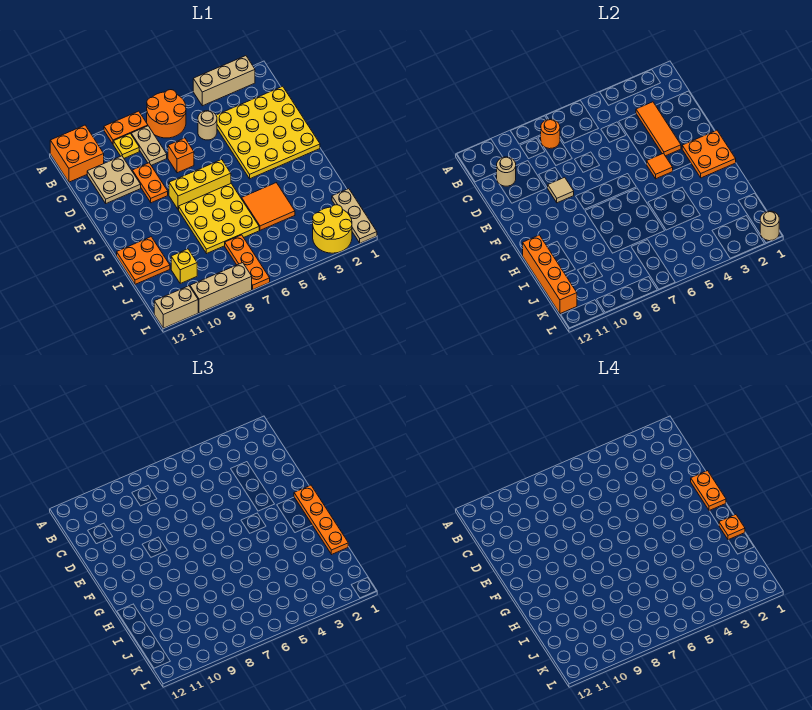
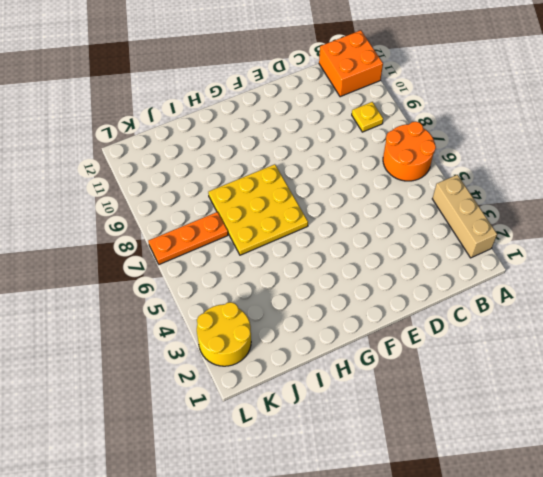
none -> orange 1x2 plate [104,111,148,144]
none -> tan 1x2 plate [131,126,167,165]
none -> yellow 4x4 plate [216,86,320,179]
none -> tan 1x1 round brick [198,111,217,140]

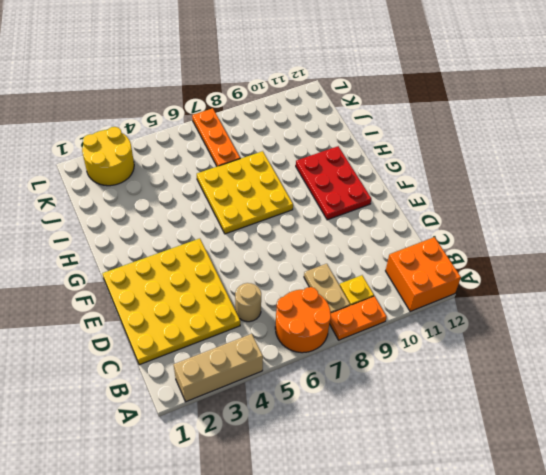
red 2x3 plate [296,146,371,220] -> orange 2x2 plate [117,237,170,284]
none -> tan 2x2 plate [87,156,141,203]
none -> orange 1x1 brick [168,138,194,173]
none -> orange 1x2 plate [132,163,168,203]
none -> yellow 1x3 brick [169,160,231,210]

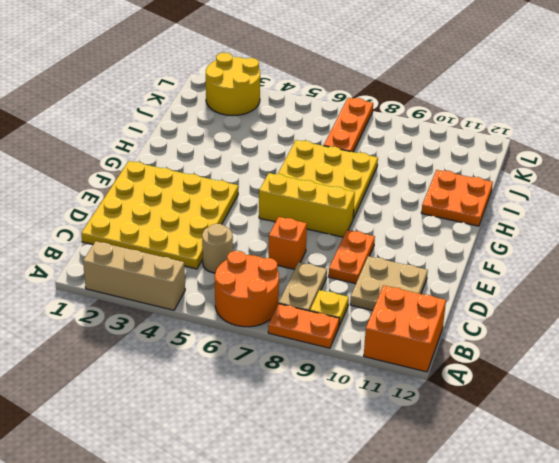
none -> orange 2x2 tile [242,183,295,230]
none -> tan 1x3 plate [332,189,377,243]
none -> yellow 1x1 brick [171,249,197,283]
none -> tan 1x3 brick [190,263,252,313]

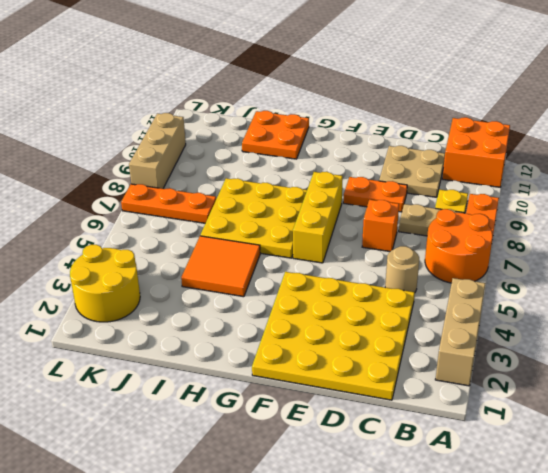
none -> tan 1x3 plate [332,189,377,243]
none -> yellow 1x1 brick [171,249,197,283]
none -> tan 1x2 brick [154,286,198,328]
none -> orange 1x1 round brick [541,119,560,149]

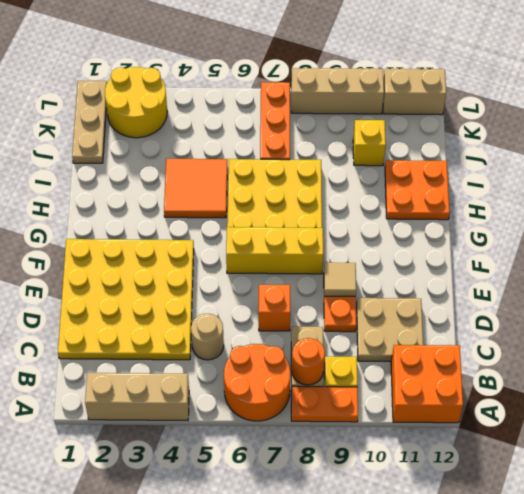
none -> orange 1x3 tile [636,102,681,156]
none -> tan 1x1 round brick [497,157,516,186]
none -> orange 2x2 plate [682,130,736,178]
none -> orange 1x1 tile [647,153,673,179]

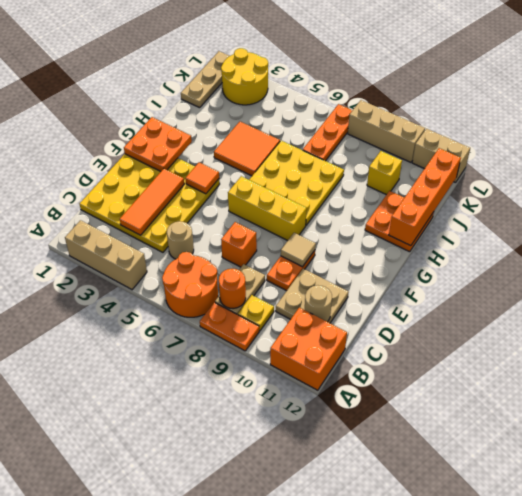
none -> tan 1x1 round brick [760,211,779,241]
none -> orange 1x4 plate [294,485,348,554]
none -> orange 1x2 plate [691,471,726,511]
none -> orange 1x1 plate [719,515,745,540]

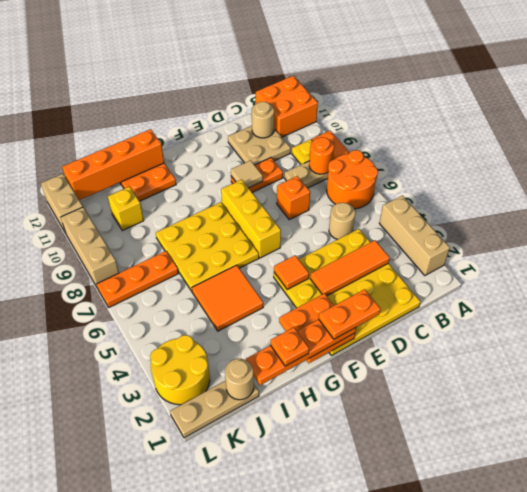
tan 1x1 round brick [225,359,254,400] -> tan 1x1 round brick moved to [760,211,779,241]

